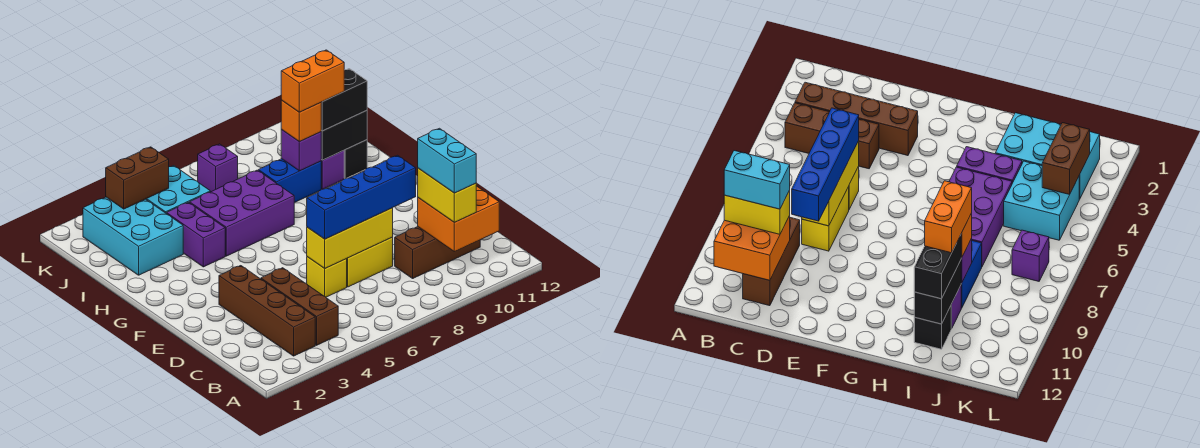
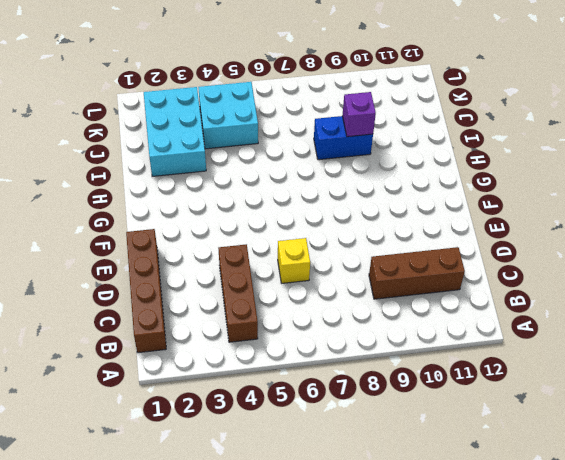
brown 1x4 brick [126,229,166,353] -> brown 1x4 brick moved to [219,266,315,356]
none -> yellow 1x2 brick [347,237,393,287]
none -> purple 1x2 brick [167,202,225,267]
none -> purple 2x3 brick [190,170,294,256]

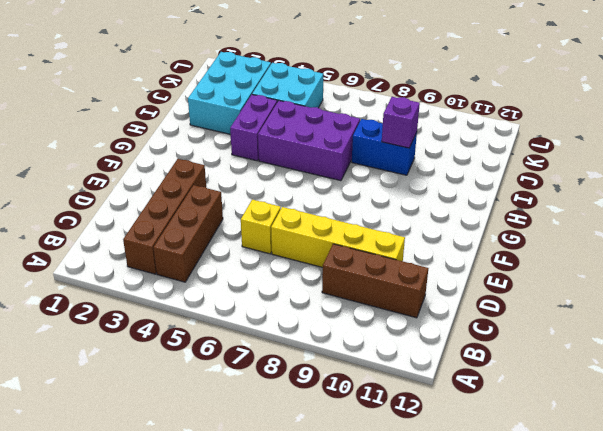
yellow 1x4 brick [271,207,405,267] -> yellow 1x2 brick [347,237,393,287]
none -> purple 1x1 brick [321,151,344,189]
none -> black 1x1 brick [344,140,367,179]
none -> purple 1x1 brick [198,144,238,192]

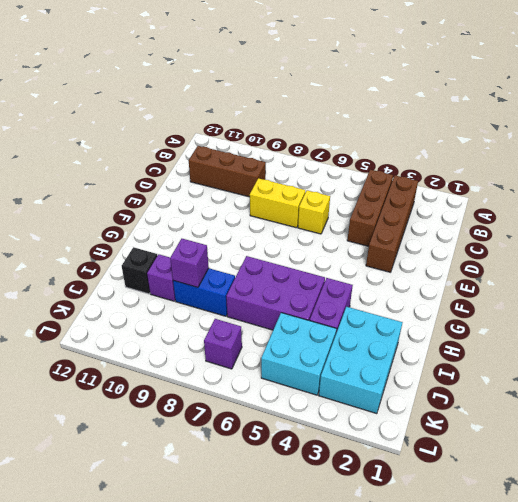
none -> orange 2x2 brick [418,186,499,252]
none -> yellow 1x3 brick [307,208,393,268]
none -> black 1x2 brick [321,110,367,160]

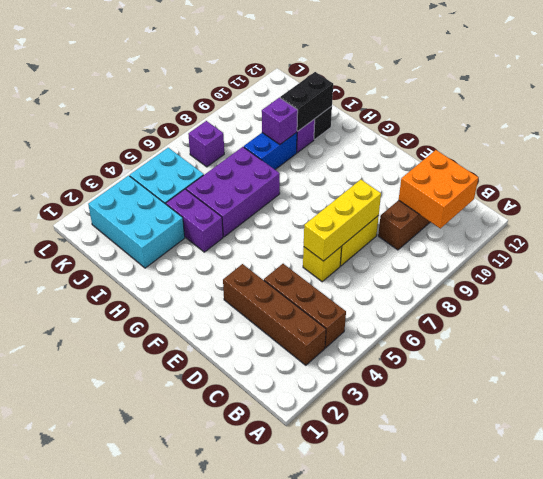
none -> brown 1x2 brick [106,147,169,209]
none -> yellow 1x2 brick [418,168,476,222]
none -> blue 1x4 brick [307,155,416,239]

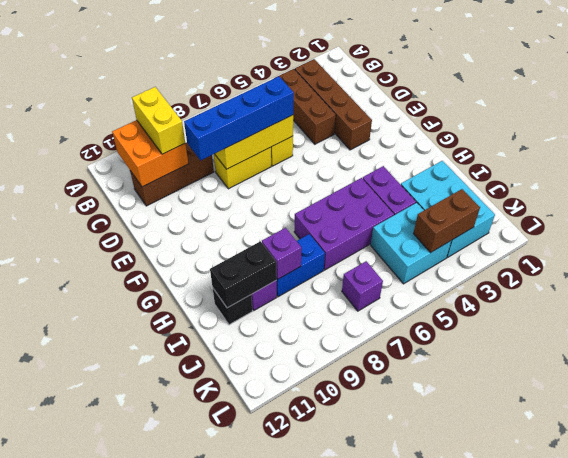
none -> orange 1x1 brick [281,100,321,142]
none -> black 1x2 brick [321,69,367,131]
none -> cyan 1x2 brick [418,128,476,193]

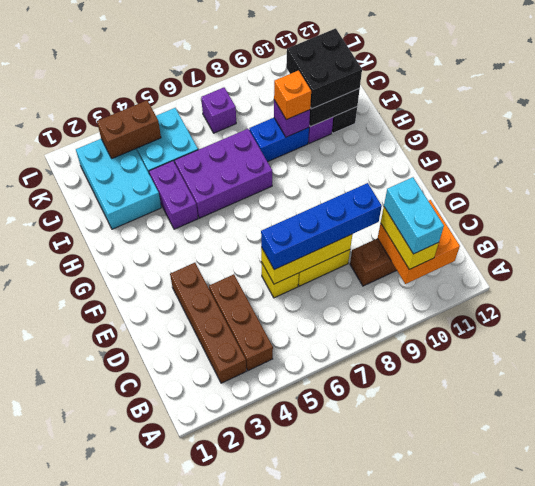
black 2x2 brick [286,28,362,109] -> black 1x2 brick [321,69,367,131]
none -> orange 1x2 brick [281,50,344,112]

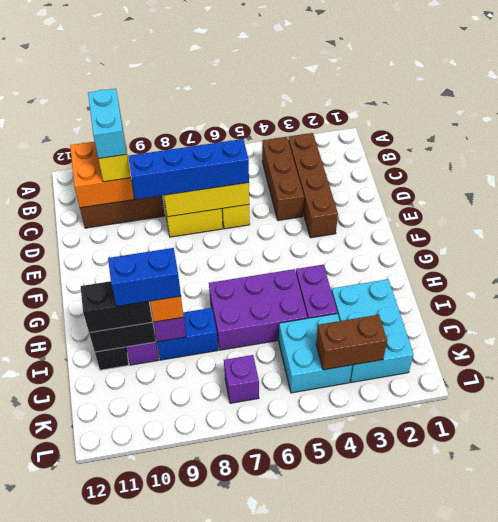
blue 1x2 brick [108,248,181,306] -> orange 1x2 brick [281,50,344,112]

